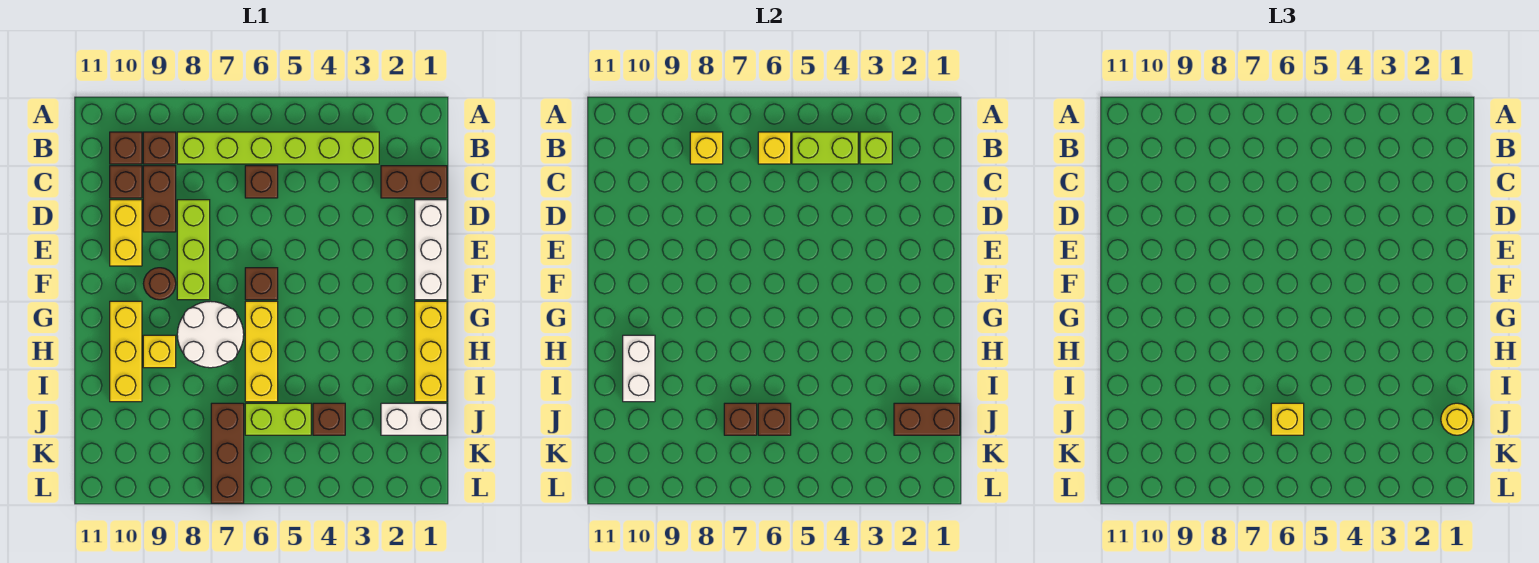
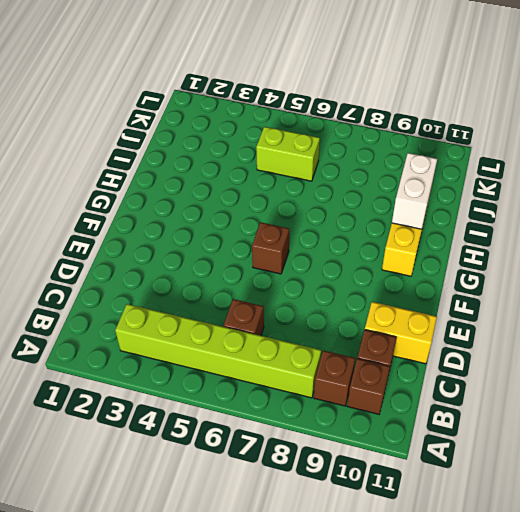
yellow 1x2 brick [365,302,437,364] -> yellow 1x2 brick turned to [110,200,142,266]
none -> brown 1x2 brick [381,166,447,198]
none -> brown 1x2 brick [143,166,176,232]
none -> white 1x3 brick [415,200,447,300]
none -> lime 1x3 brick [177,200,210,300]

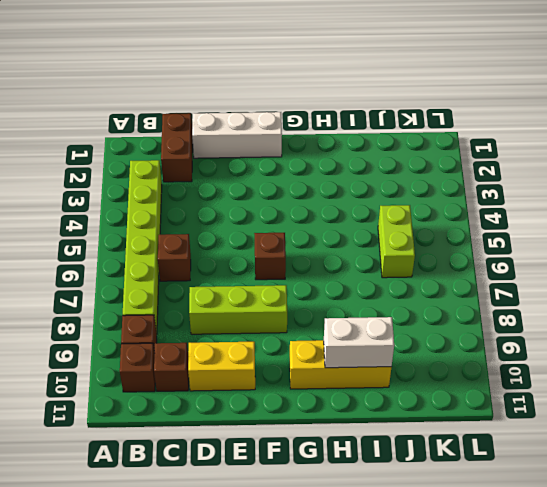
none -> brown 1x2 brick [143,166,176,232]
none -> brown 1x1 round brick [143,268,176,300]
none -> yellow 1x3 brick [415,301,447,402]
none -> yellow 1x3 brick [245,301,278,402]

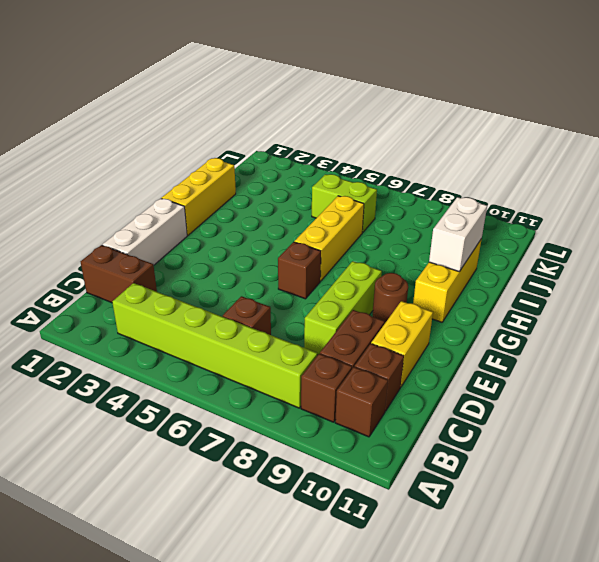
none -> white 2x2 round brick [177,301,244,368]
none -> yellow 1x1 brick [143,335,176,368]
none -> white 1x2 brick [381,403,447,435]
none -> brown 1x1 brick [313,403,345,435]

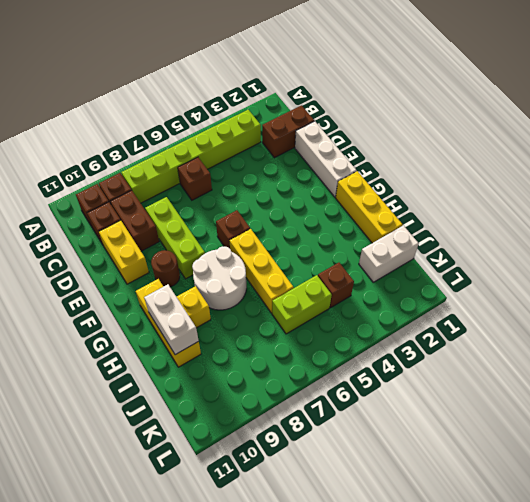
none -> brown 1x3 brick [211,403,244,503]
none -> lime 1x1 brick [860,132,892,164]
none -> lime 1x2 brick [792,132,858,164]
none -> yellow 1x1 brick [758,132,791,164]

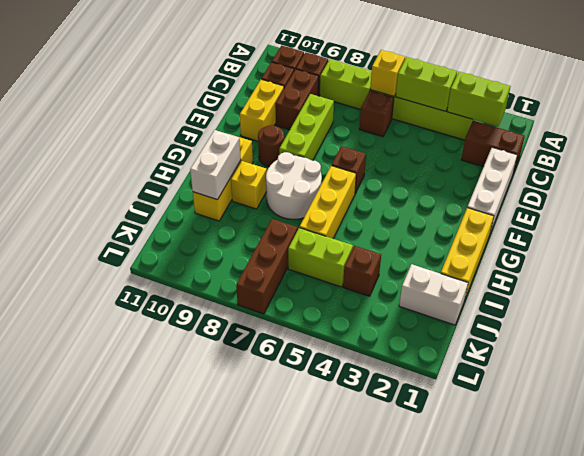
lime 1x2 brick [447,72,510,126] -> lime 1x1 brick [860,132,892,164]
none -> yellow 1x1 brick [690,132,723,164]
none -> brown 1x2 brick [894,403,960,435]
none -> brown 1x1 brick [758,403,791,435]
none -> brown 1x1 brick [724,403,757,435]

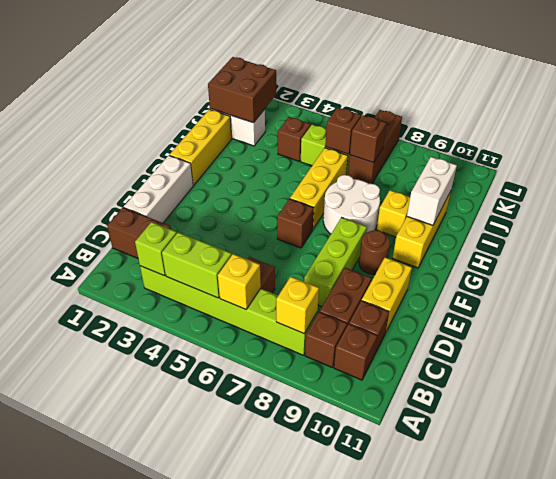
brown 2x2 brick [208,57,276,123] -> brown 1x2 brick [894,403,960,435]
none -> yellow 1x1 round brick [1441,403,1473,435]
none -> yellow 1x1 brick [1271,403,1304,435]

